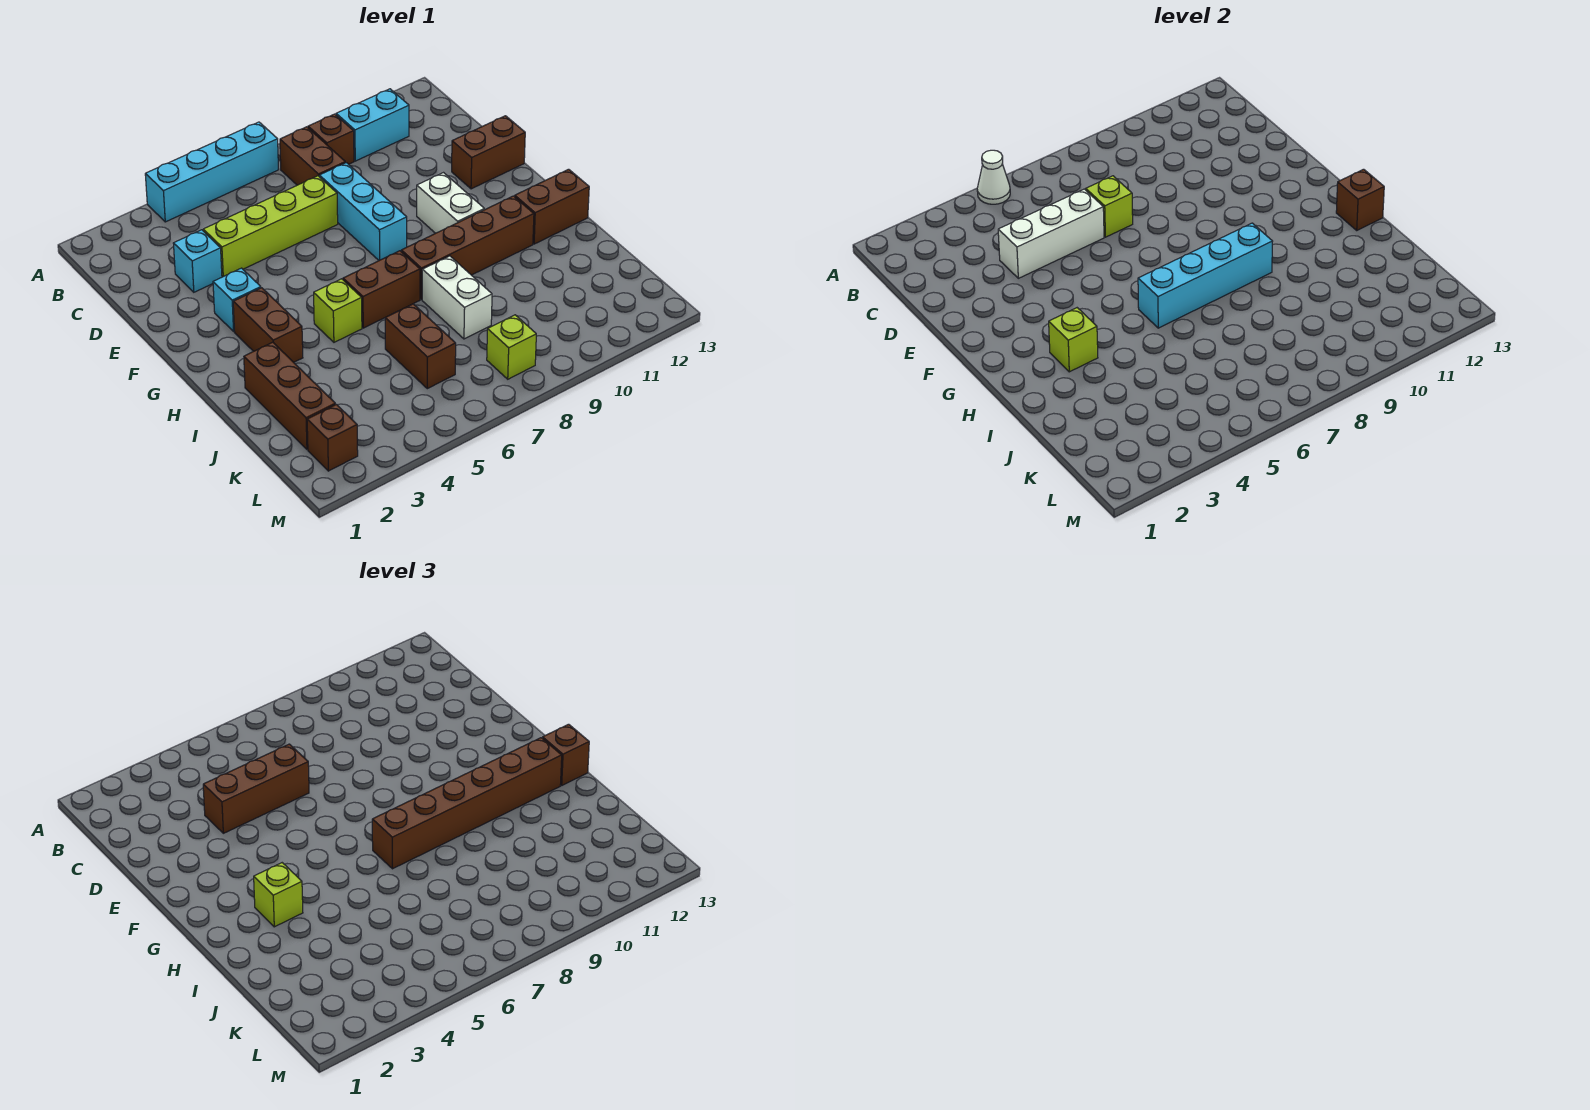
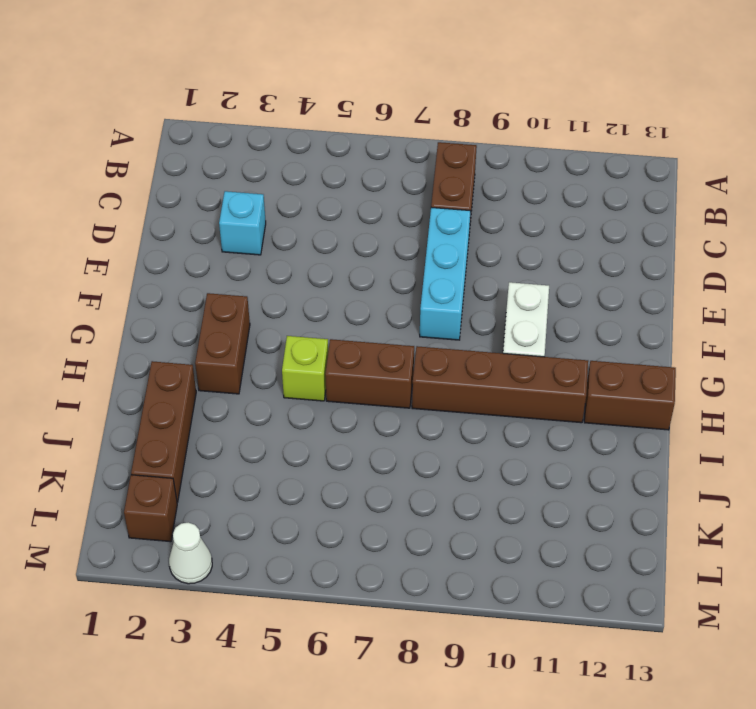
white 1x1 cone [169,523,212,584] -> white 1x1 cone moved to [977,150,1010,204]
none -> cyan 1x4 brick [145,122,279,222]
none -> brown 1x1 brick [308,114,354,164]
none -> cyan 1x2 brick [336,89,409,161]
none -> lime 1x4 brick [203,176,338,277]

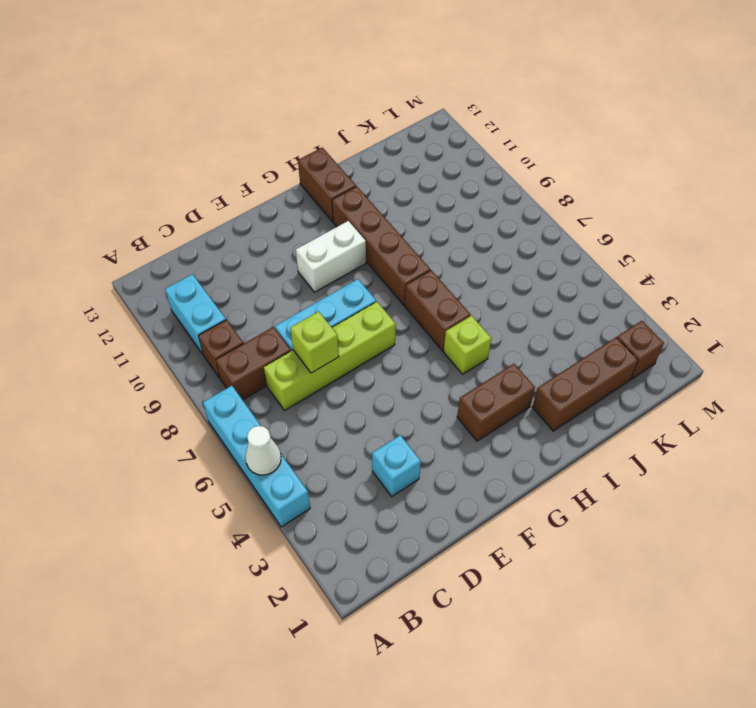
lime 1x4 brick [264,302,396,410] -> lime 1x4 brick turned to [203,176,338,277]
none -> brown 1x2 brick [452,116,525,189]
none -> cyan 1x1 brick [213,268,261,331]
none -> white 1x2 brick [422,256,492,339]
none -> brown 1x2 brick [385,304,456,389]

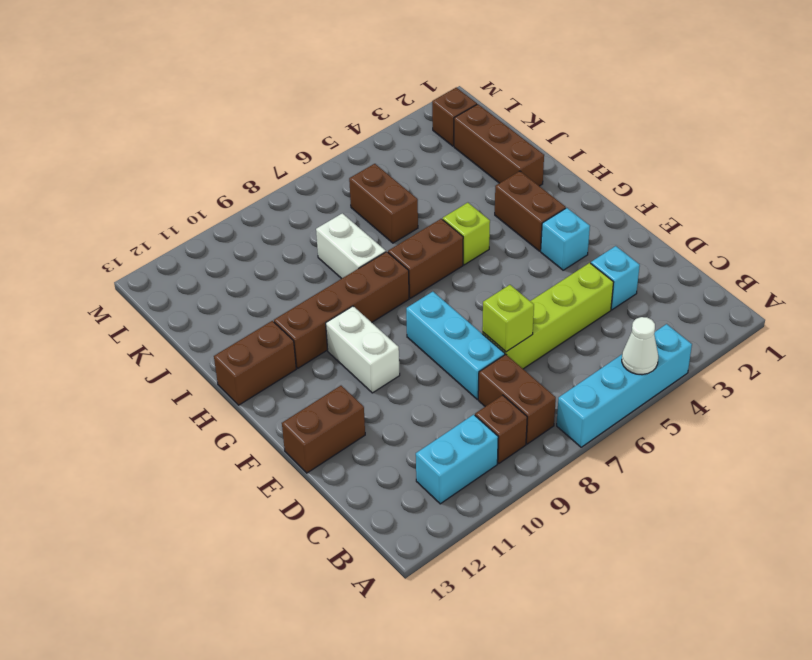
none -> lime 1x1 brick [487,315,536,379]
none -> white 1x3 brick [998,189,1104,278]
none -> lime 1x1 brick [1049,308,1098,372]
none -> cyan 1x4 brick [1138,223,1273,328]

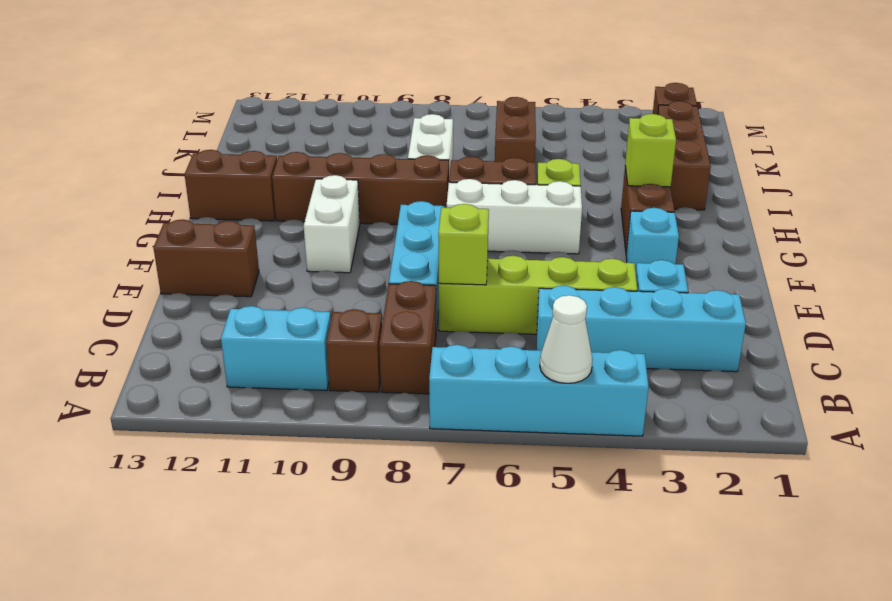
cyan 1x4 brick [537,286,746,372] -> cyan 1x4 brick moved to [1138,223,1273,328]
white 1x3 brick [447,179,582,254] -> white 1x3 brick moved to [998,189,1104,278]
none -> lime 1x1 brick [487,315,536,379]
none -> brown 1x1 brick [1336,169,1384,230]
none -> brown 1x3 brick [203,744,309,833]
none -> lime 1x1 brick [254,863,303,927]

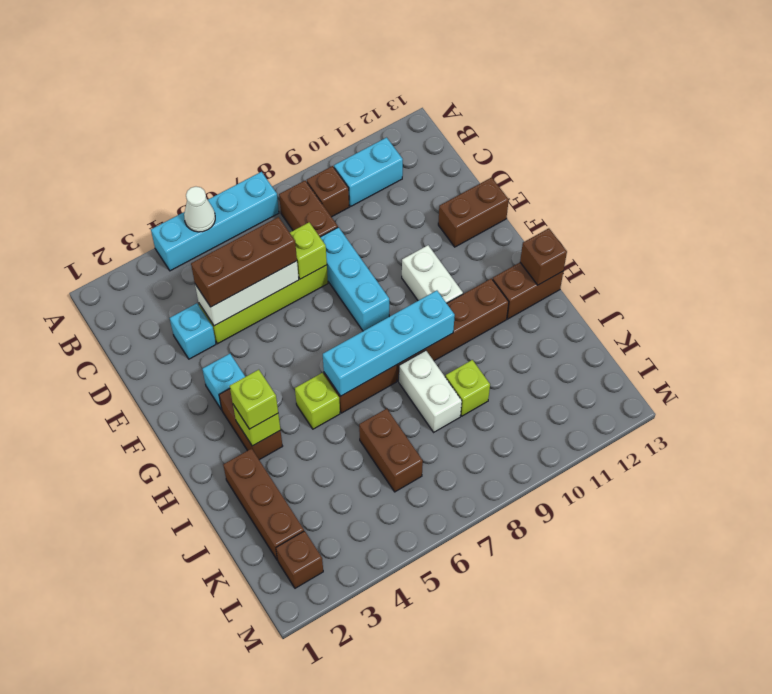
lime 1x1 brick [445,360,490,416] -> lime 1x1 brick moved to [487,315,536,379]
none -> brown 1x6 brick [372,738,562,869]
none -> brown 1x1 brick [543,724,589,785]

